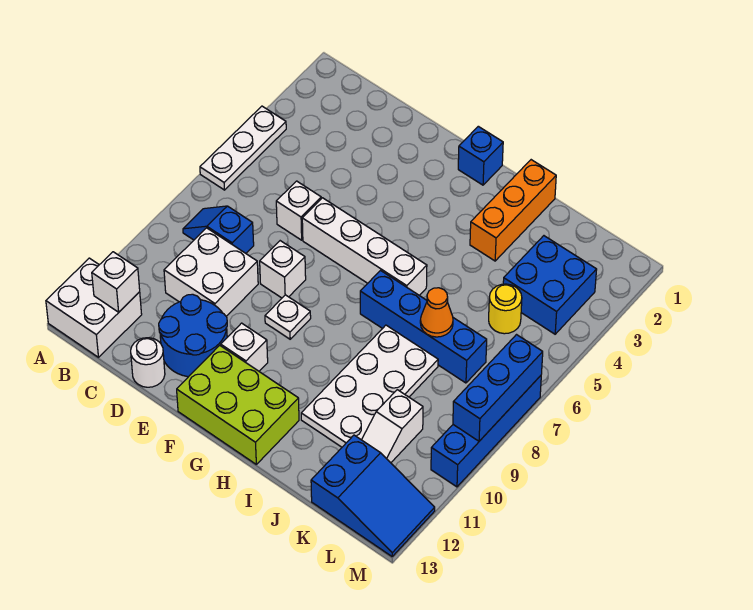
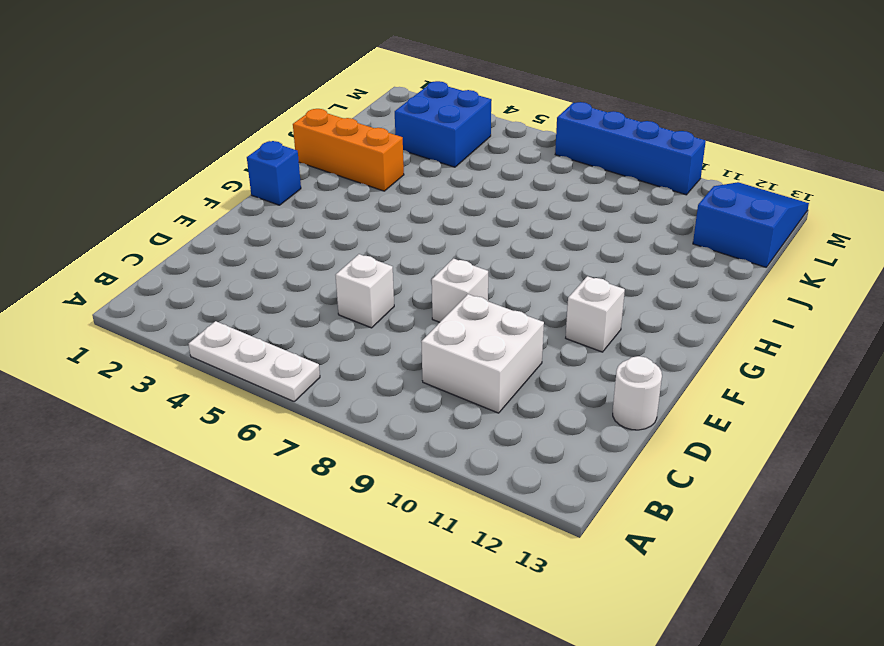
none -> white 2x2 brick [46,258,142,357]
none -> blue 1x2 slope [183,206,254,253]
none -> blue 2x2 round brick [159,294,227,377]

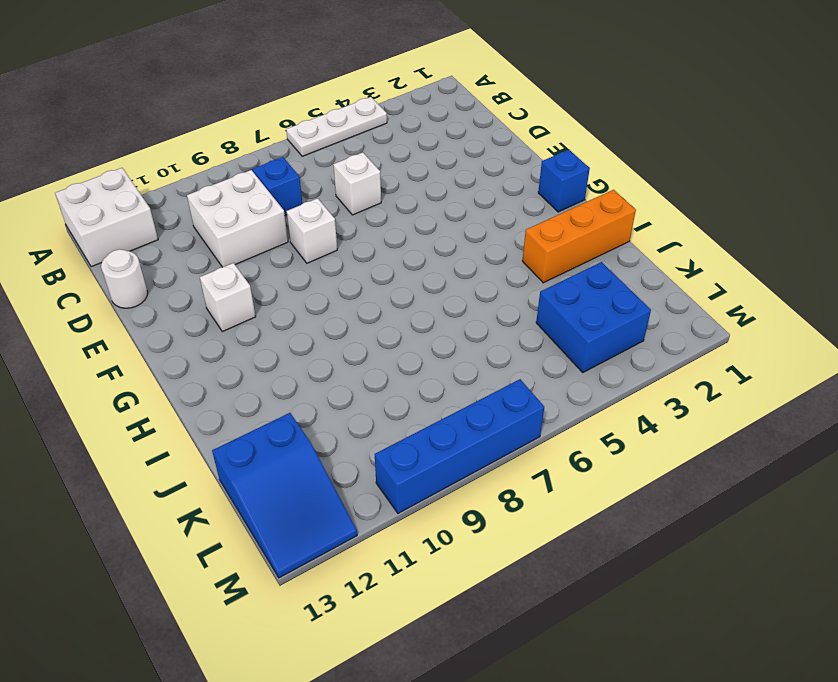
none -> blue 2x2 round brick [159,294,227,377]
none -> white 1x4 brick [302,198,427,295]
none -> white 1x1 plate [265,295,311,339]

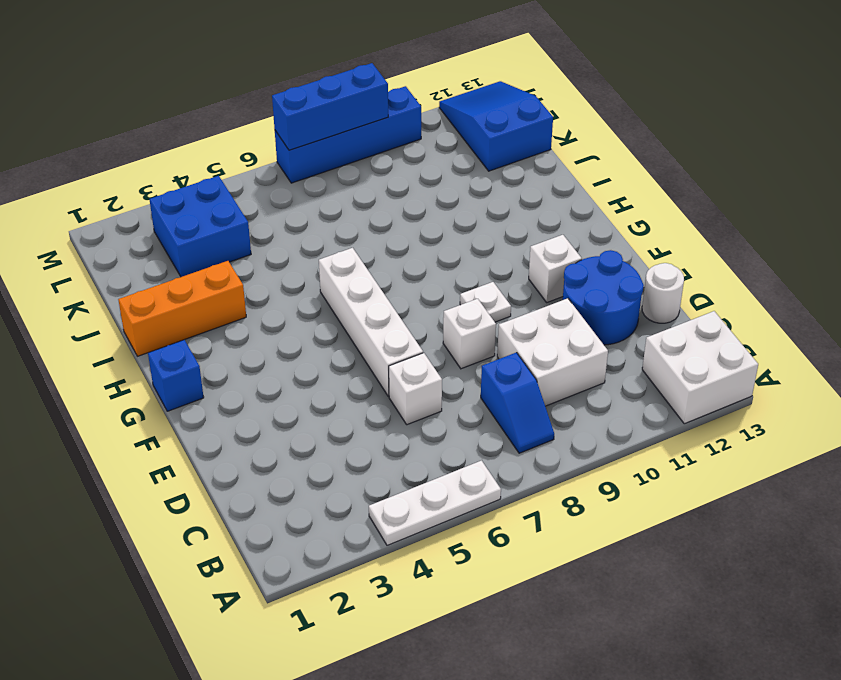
none -> lime 2x3 brick [177,345,299,464]
none -> blue 1x4 brick [360,271,487,383]
none -> white 2x4 plate [301,325,438,447]

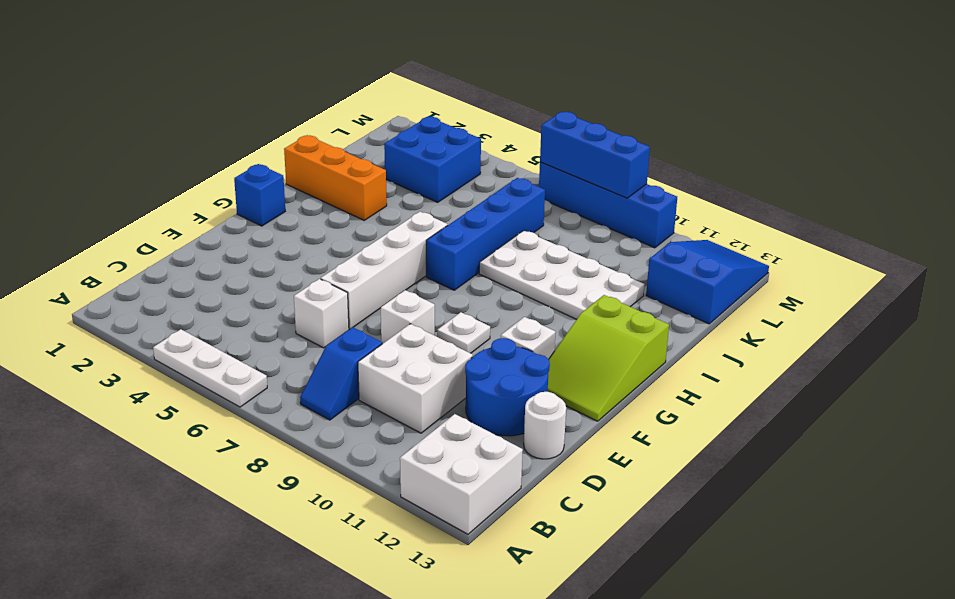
lime 2x3 slope [548,295,669,421] -> lime 2x3 brick [177,345,299,464]
none -> yellow 1x1 round brick [489,284,522,334]
none -> white 1x2 slope [362,390,423,463]
none -> white 1x1 brick [92,252,140,312]

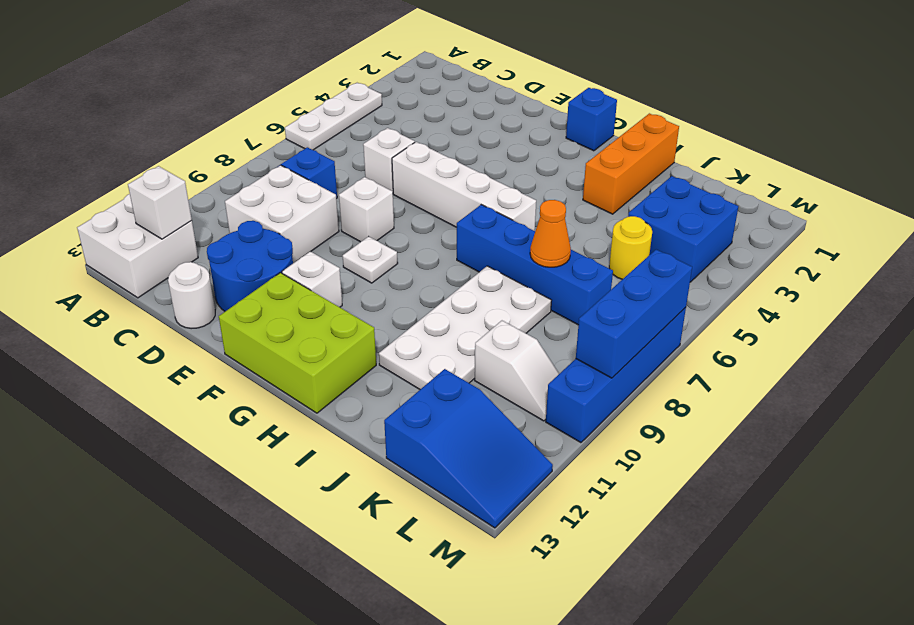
white 1x2 slope [475,321,559,421] -> white 1x2 slope turned to [362,390,423,463]

